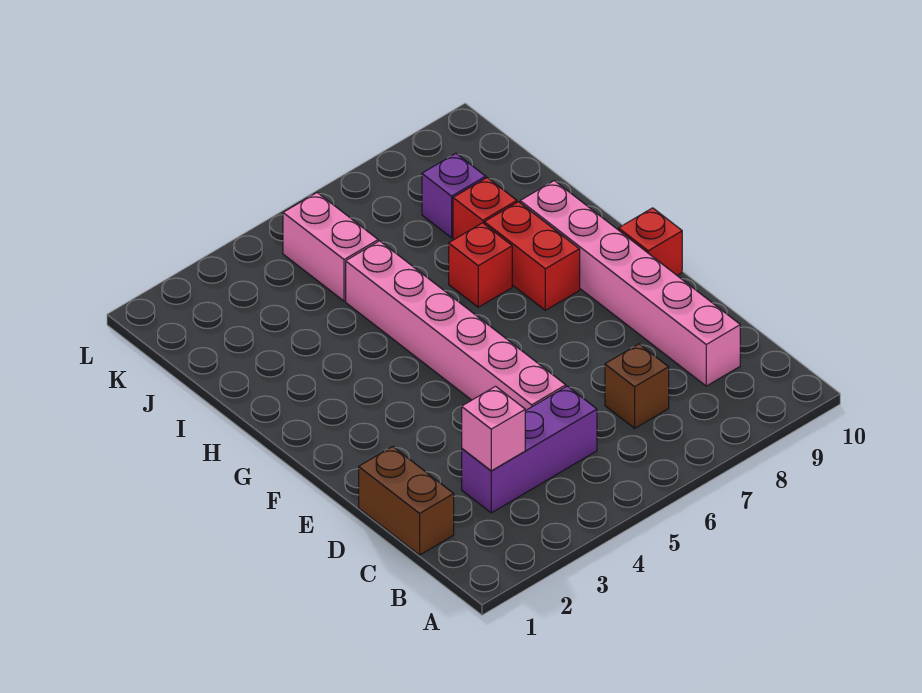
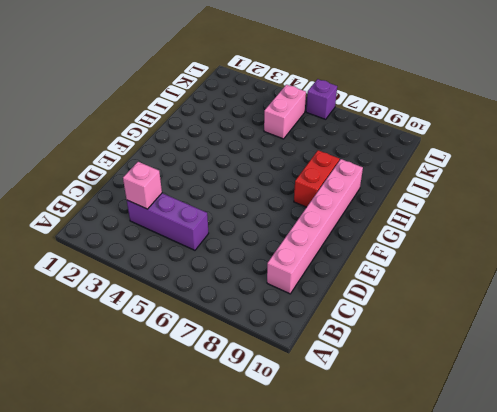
purple 1x1 brick [306,79,337,119] -> purple 1x1 brick moved to [422,153,486,238]
none -> brown 1x2 brick [359,446,454,555]
none -> brown 1x1 brick [605,344,669,428]
none -> pink 1x6 brick [346,241,566,411]

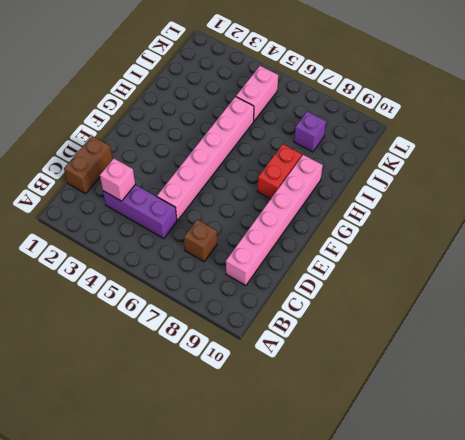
none -> red 1x1 brick [619,208,682,275]
none -> red 1x1 brick [449,223,512,307]
none -> red 1x1 brick [453,178,517,239]

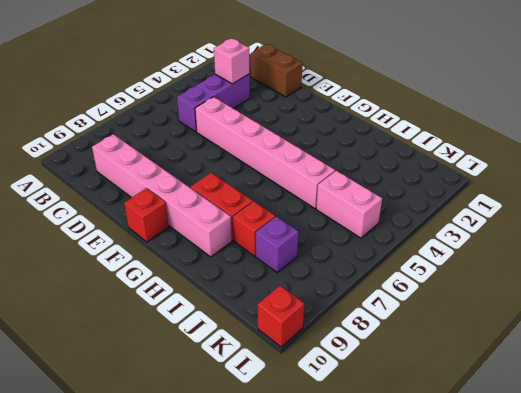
red 1x1 brick [257,286,304,347] -> red 1x1 brick moved to [449,223,512,307]
none -> brown 1x1 brick [605,344,669,428]

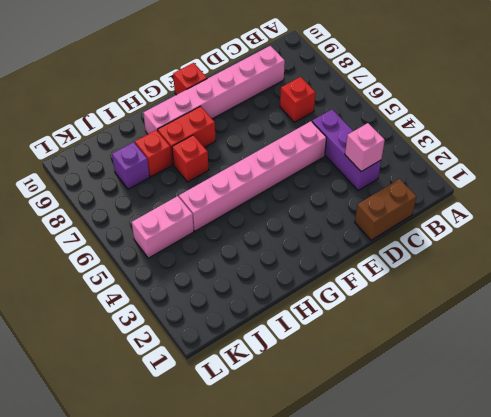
red 1x1 brick [280,77,315,122] -> brown 1x1 brick [605,344,669,428]

